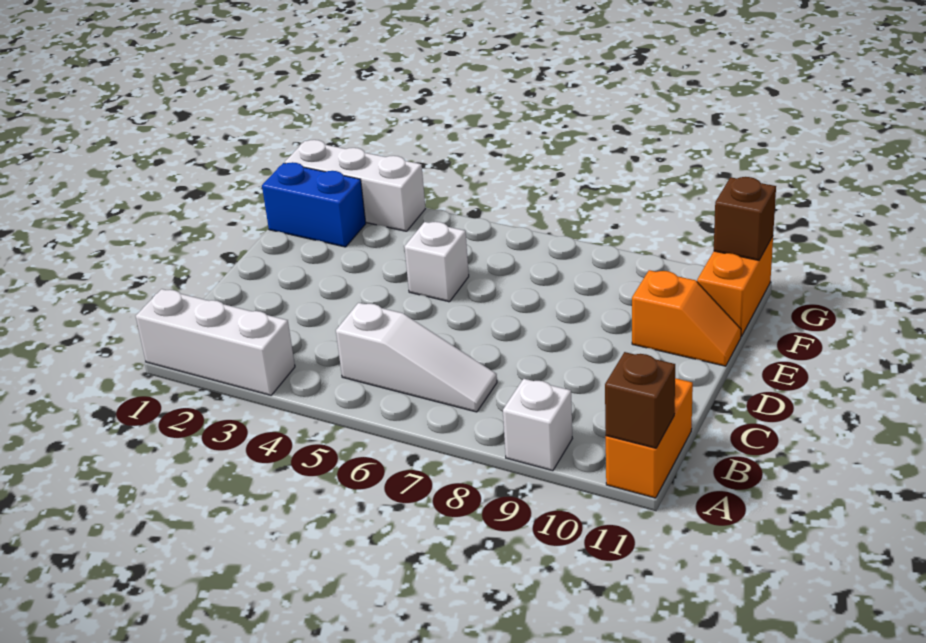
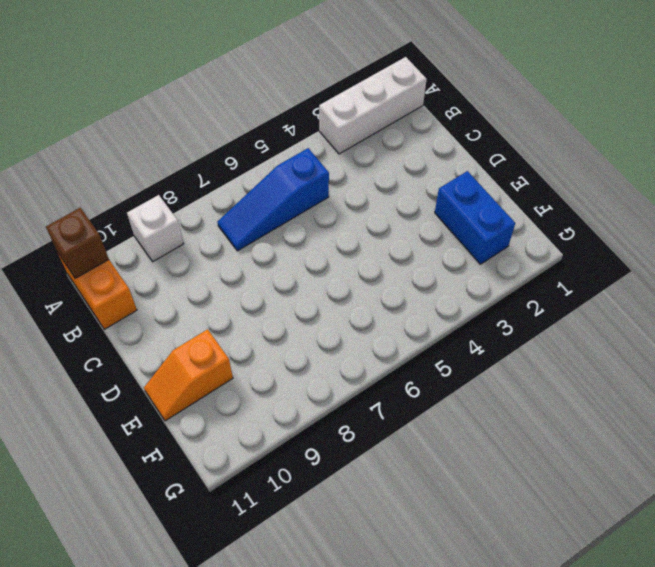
blue 1x3 slope [217,148,329,251] -> white 1x3 slope [336,303,497,412]
blue 1x2 brick [435,171,515,264] -> blue 1x2 brick turned to [262,162,366,247]
none -> white 1x1 brick [404,222,469,302]
none -> orange 1x2 brick [697,236,773,336]

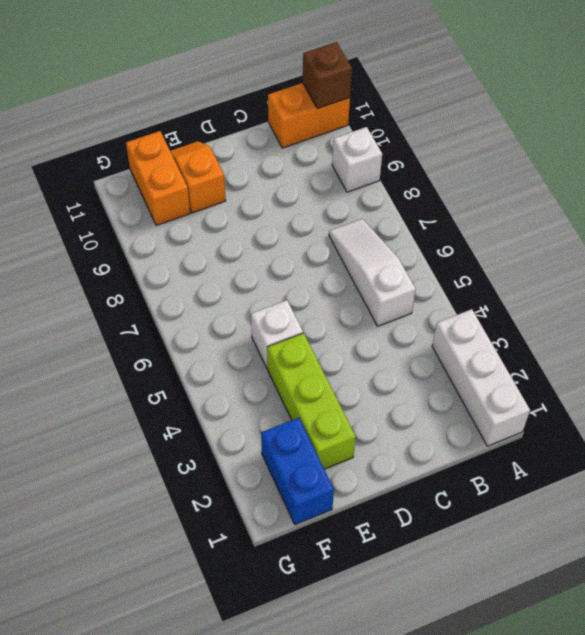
lime 1x3 brick [267,333,356,469] -> none
orange 1x2 brick [126,131,190,226] -> orange 1x2 brick turned to [697,236,773,336]
none -> white 1x3 brick [284,140,425,231]
none -> brown 1x1 brick [714,177,776,260]

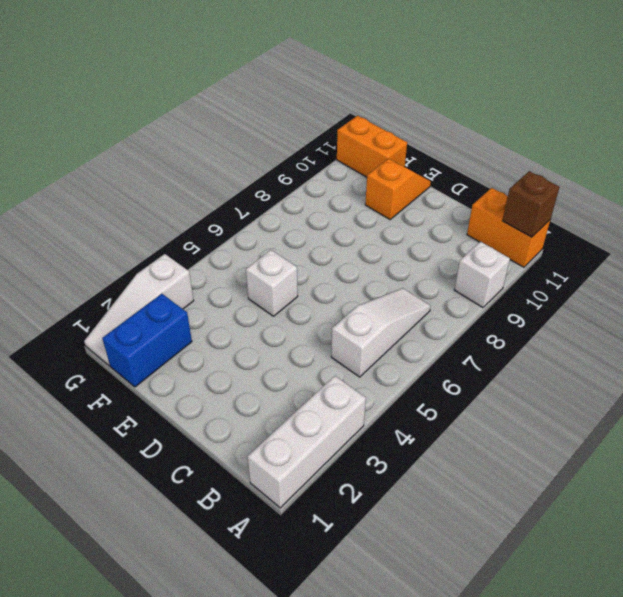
white 1x3 slope [84,254,194,366] -> white 1x3 brick [284,140,425,231]
none -> brown 1x1 brick [714,177,776,260]

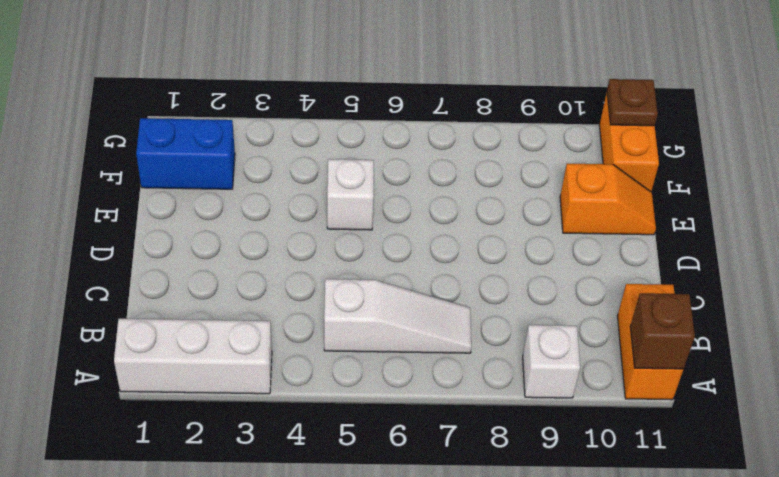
brown 1x1 plate [607,79,658,126] -> brown 1x1 brick [714,177,776,260]
none -> white 1x3 brick [284,140,425,231]

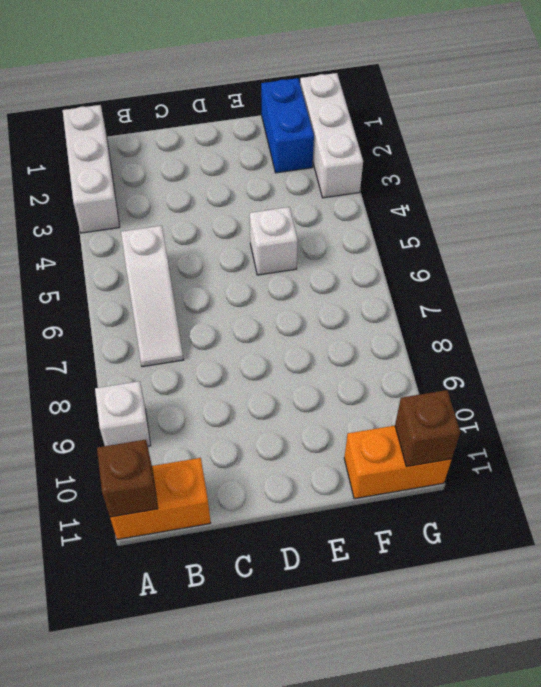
none -> orange 1x2 slope [632,270,741,366]

